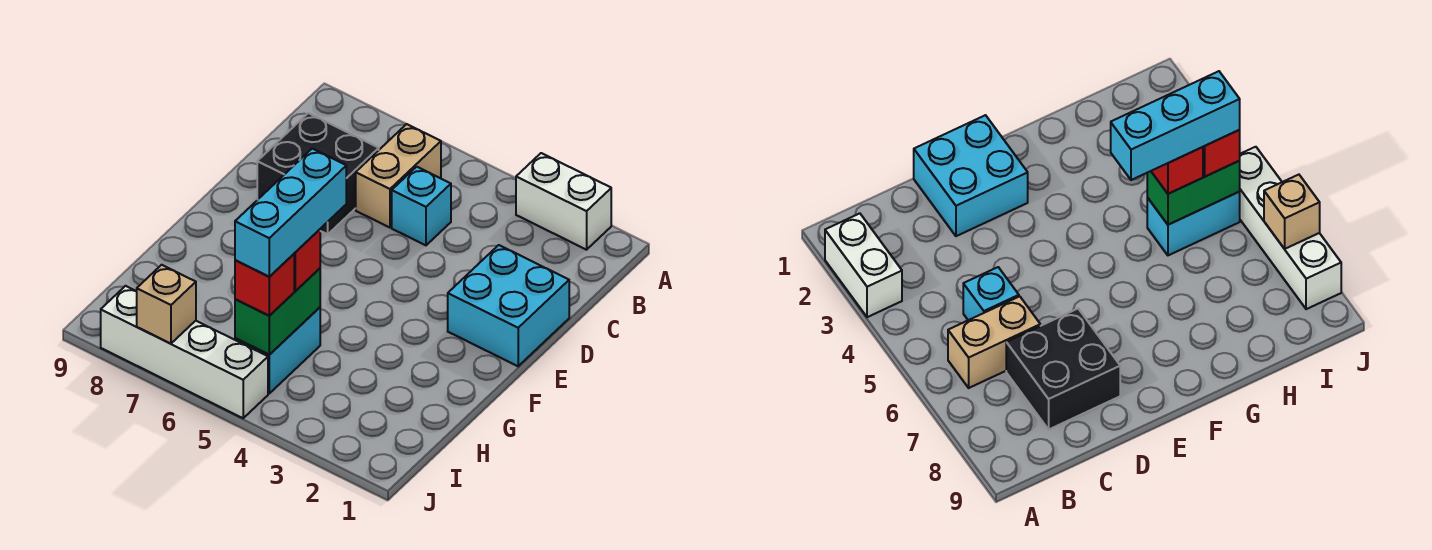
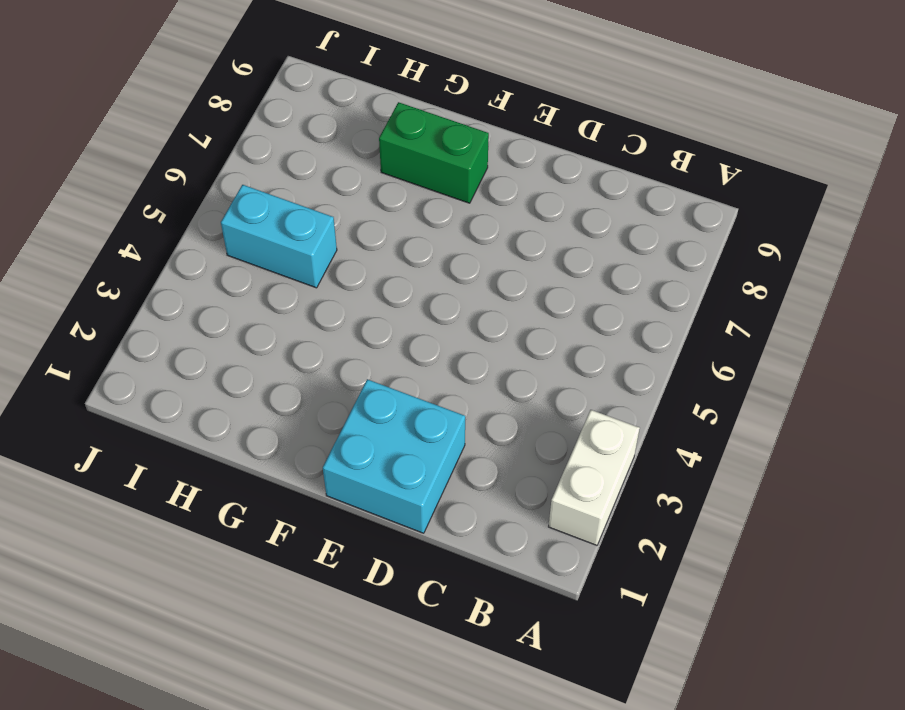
green 1x2 brick [379,102,489,203] -> green 1x2 brick moved to [235,268,320,355]
none -> tan 1x2 brick [356,124,441,228]
none -> cyan 1x1 brick [392,167,451,245]
none -> black 2x2 brick [257,113,379,234]

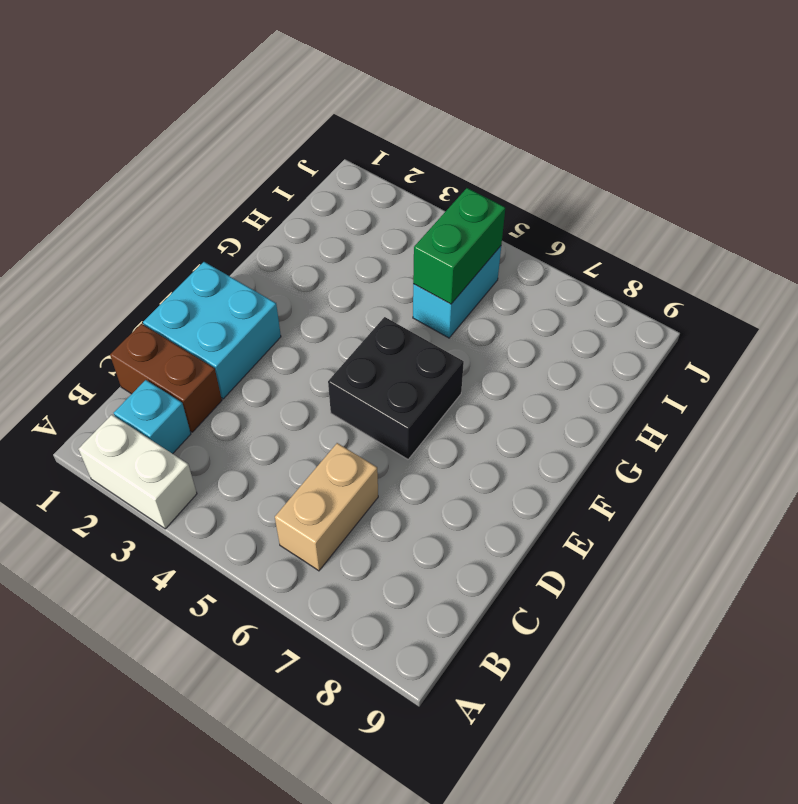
cyan 1x1 brick [114,380,191,454] -> cyan 1x1 brick moved to [392,167,451,245]
brown 1x2 brick [110,324,222,432] -> none
black 2x2 brick [328,317,464,459] -> black 2x2 brick moved to [257,113,379,234]
none -> white 1x4 brick [101,286,268,418]
none -> tan 1x1 brick [137,265,196,344]
none -> red 1x1 brick [294,229,320,291]

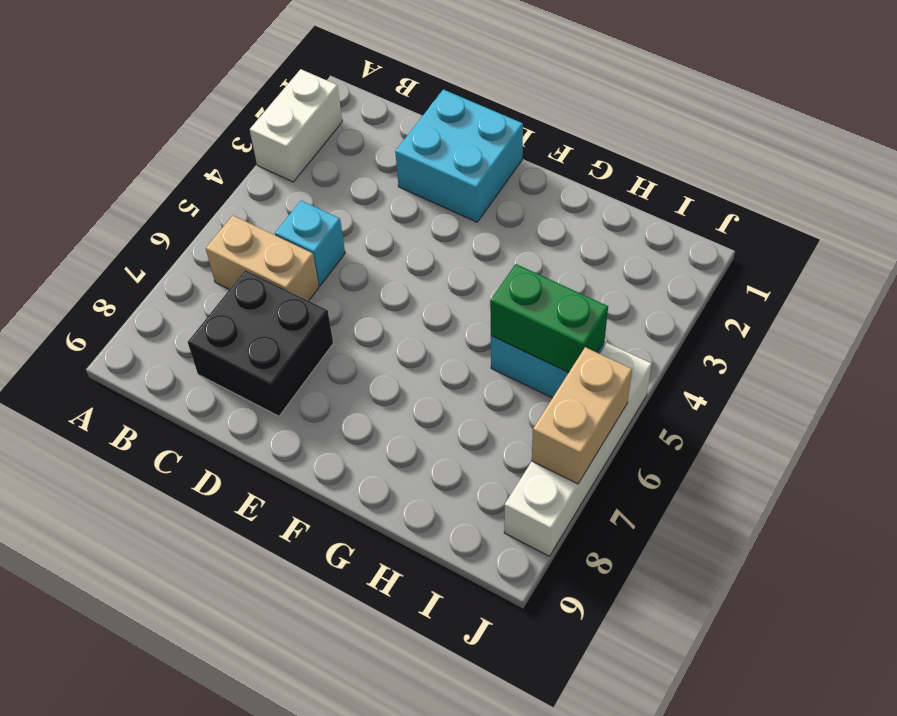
tan 1x2 brick [532,347,632,484] -> tan 1x1 brick [137,265,196,344]
none -> red 1x1 brick [294,229,320,291]
none -> red 1x1 brick [235,254,294,316]
none -> cyan 1x3 brick [235,149,346,277]

